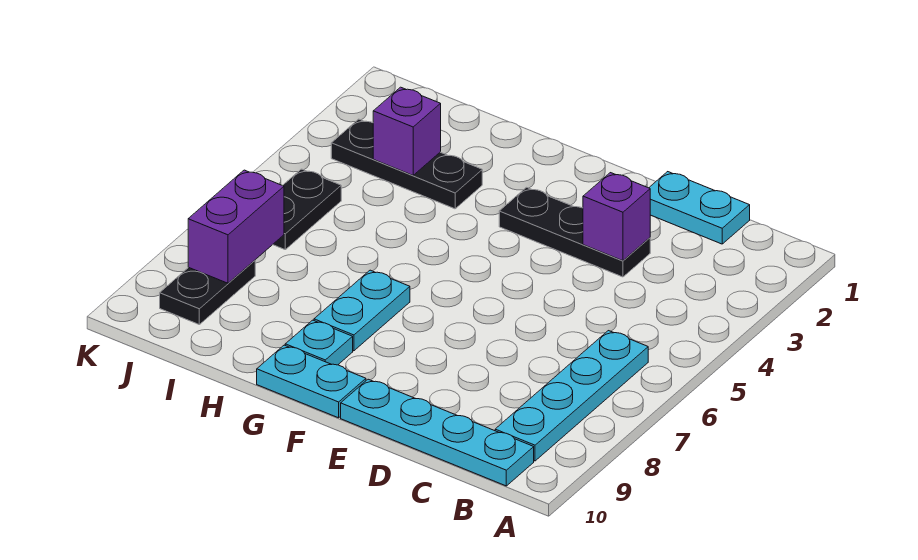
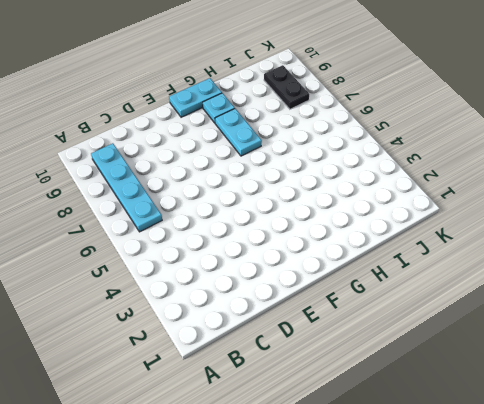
none -> cyan 1x4 plate [341,379,534,486]
none -> cyan 1x2 plate [649,172,750,244]
none -> black 1x3 plate [499,187,650,277]

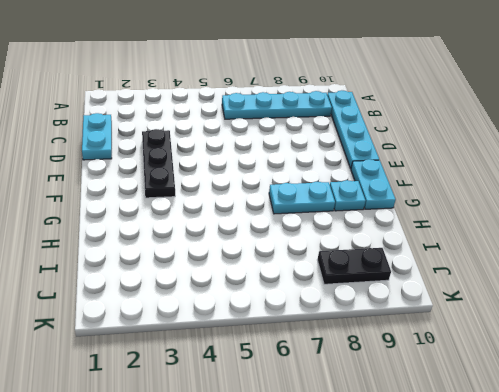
none -> black 1x3 plate [331,119,482,209]
none -> black 1x2 plate [273,169,341,249]
none -> purple 1x1 brick [583,173,650,261]

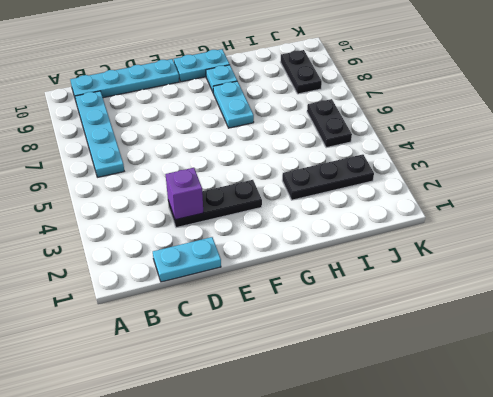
none -> purple 1x1 brick [373,87,441,175]
none -> purple 1x2 brick [188,170,284,283]

